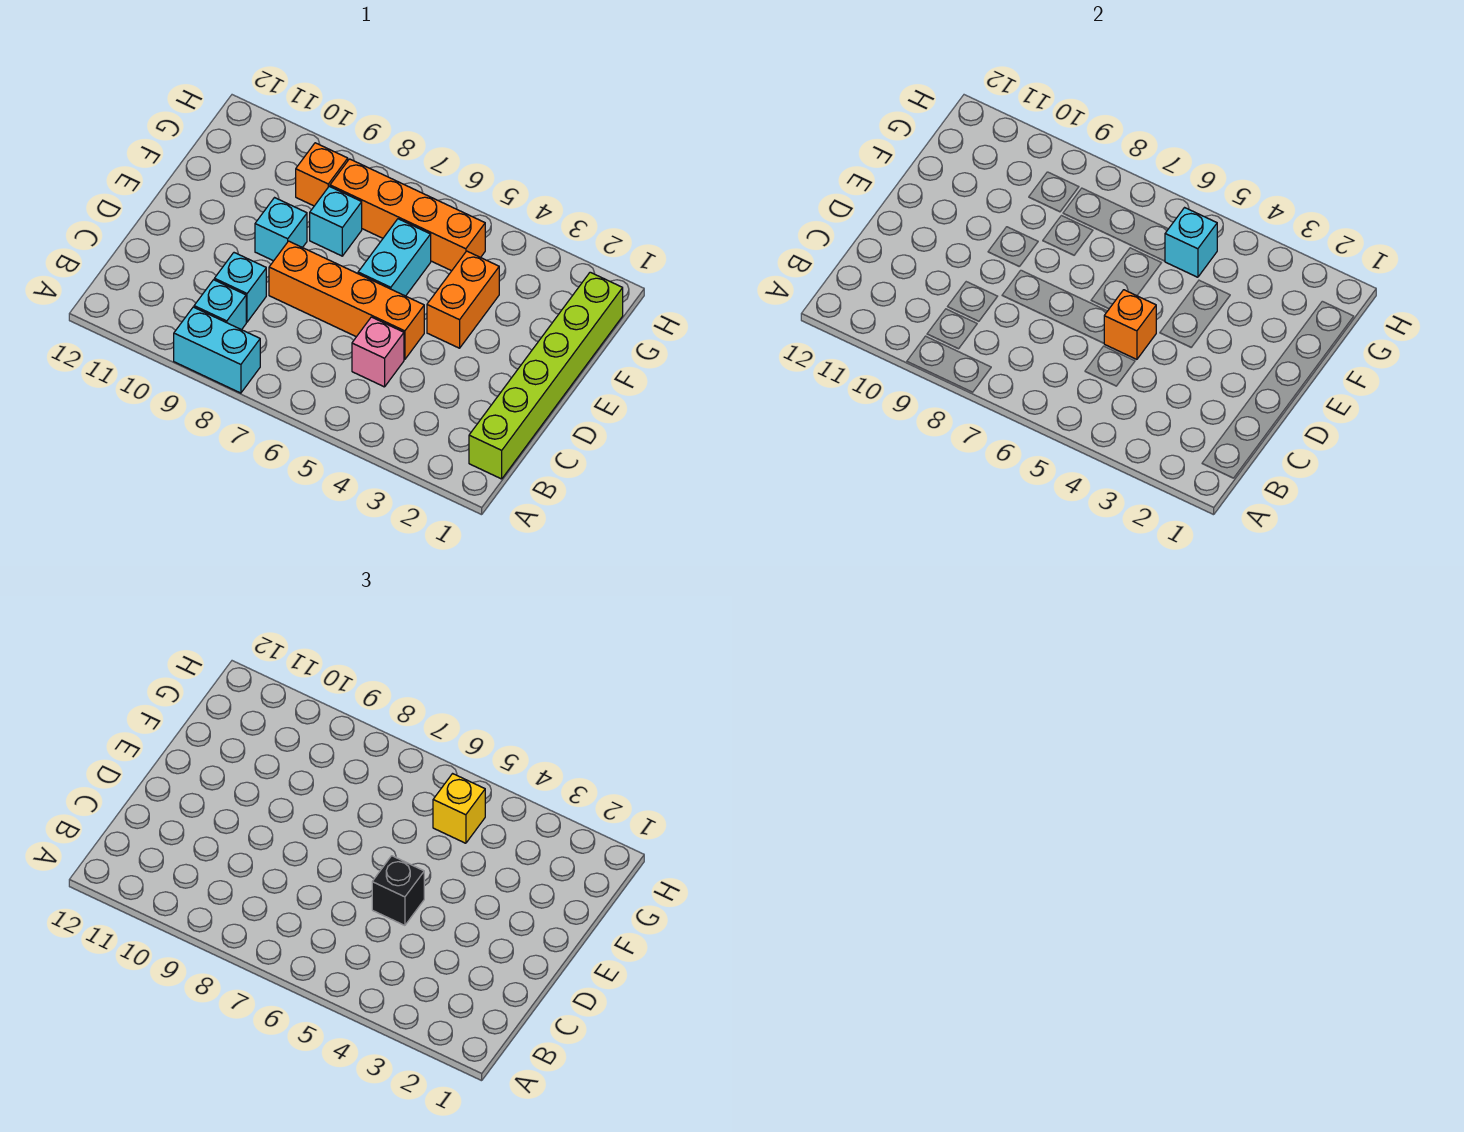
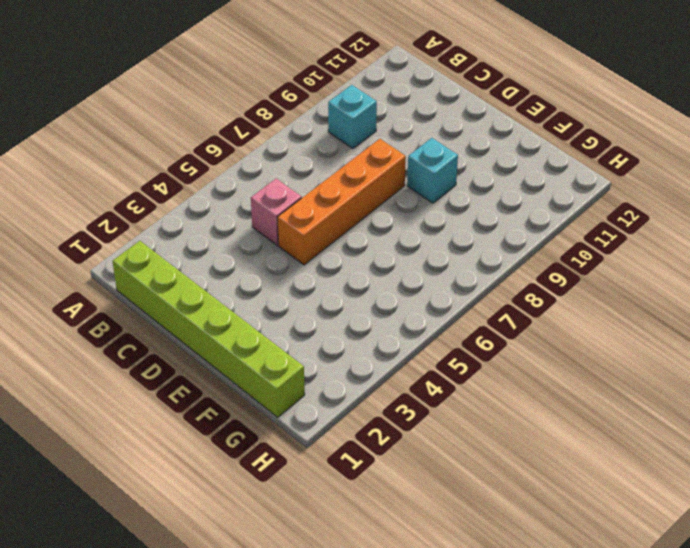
none -> cyan 1x2 brick [174,307,260,393]
none -> cyan 1x1 brick [214,253,266,322]
none -> orange 1x2 brick [427,251,499,348]

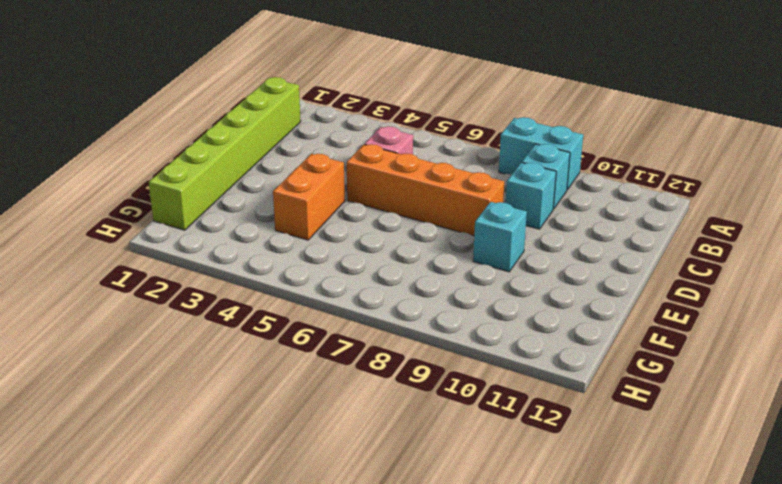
none -> cyan 1x2 brick [358,219,431,296]
none -> cyan 1x1 brick [310,186,362,256]
none -> orange 1x4 brick [330,159,485,271]

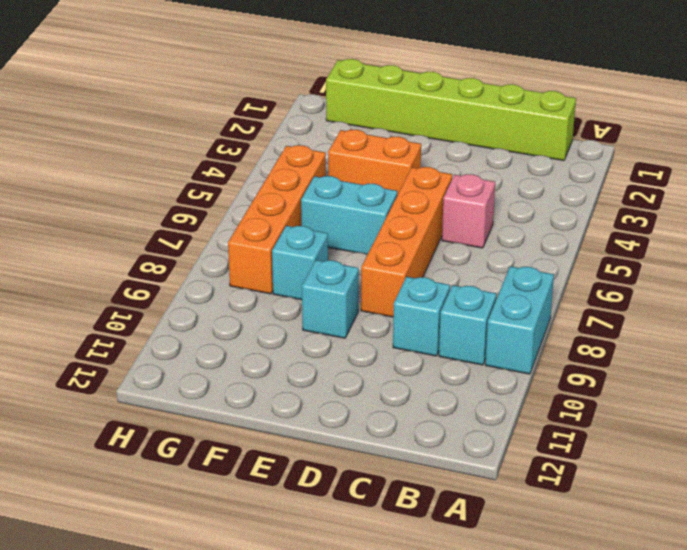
none -> orange 1x1 brick [296,143,348,206]
none -> orange 1x1 brick [1104,290,1156,359]
none -> cyan 1x1 brick [1165,208,1217,277]

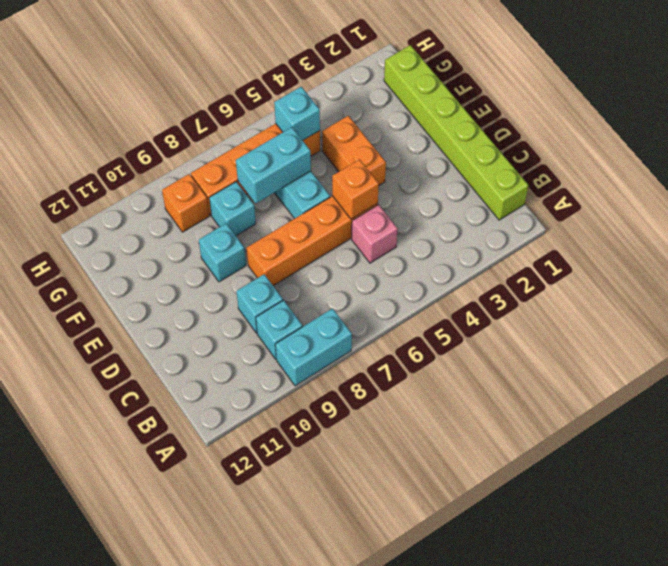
cyan 1x2 brick [236,127,311,203] -> none
none -> black 1x1 brick [372,856,424,925]
none -> yellow 1x1 brick [433,774,485,843]

